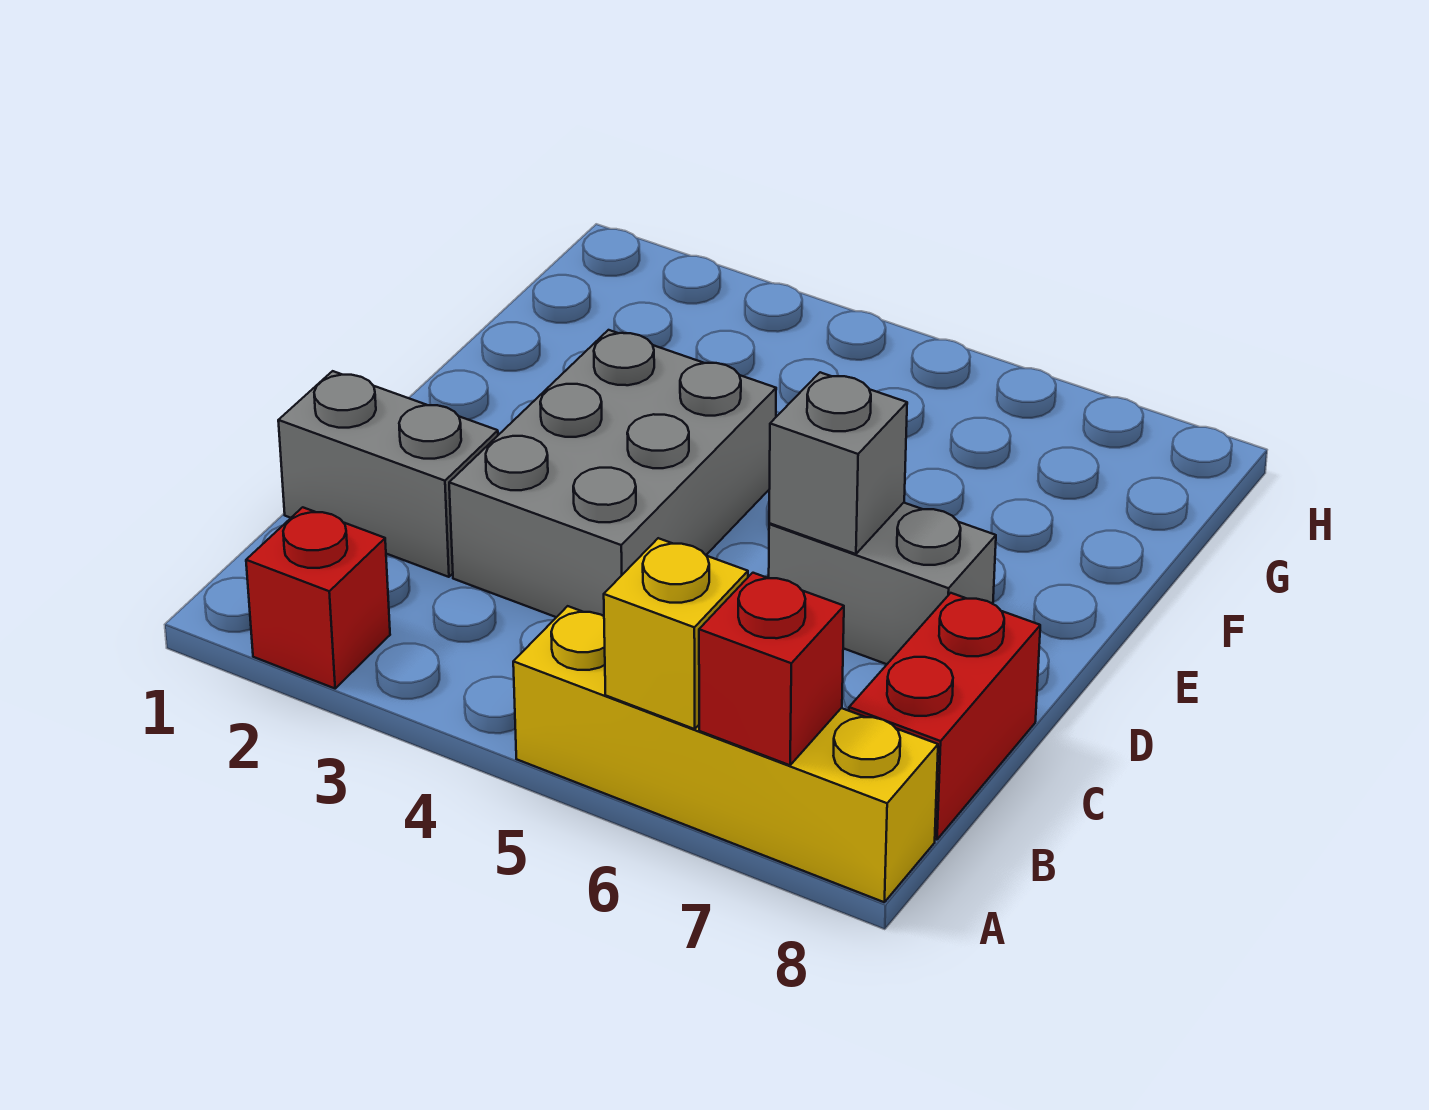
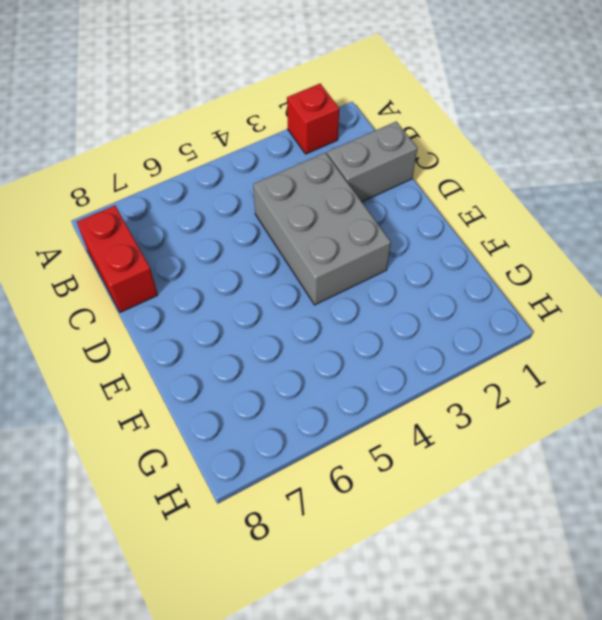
none -> yellow 1x4 brick [513,606,938,902]
none -> grey 1x2 brick [769,503,996,664]

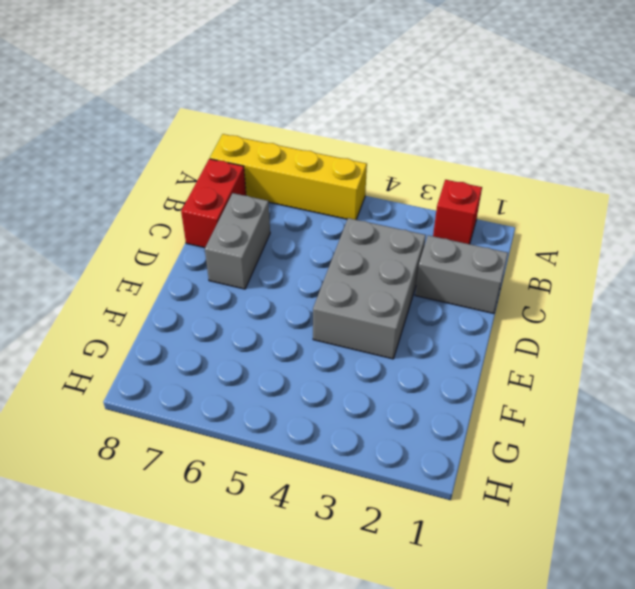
grey 1x2 brick [205,193,270,289] -> grey 1x2 brick turned to [769,503,996,664]
none -> yellow 1x1 brick [604,538,748,729]
none -> red 1x1 brick [699,573,844,765]

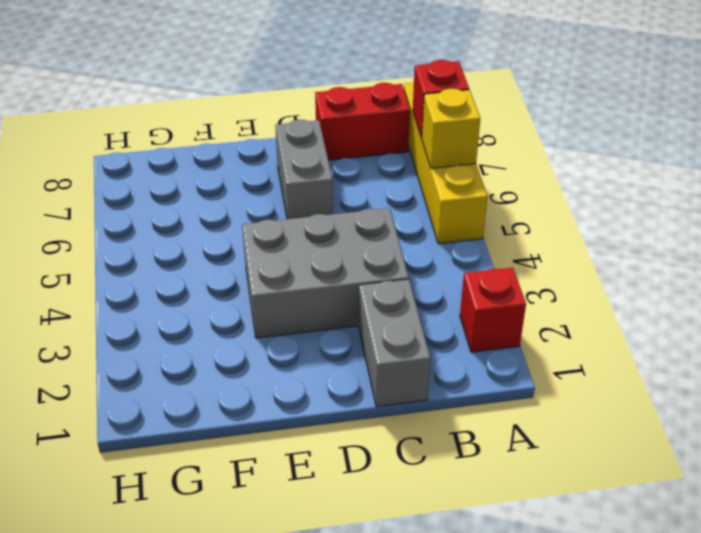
none -> grey 1x1 brick [769,372,907,554]

